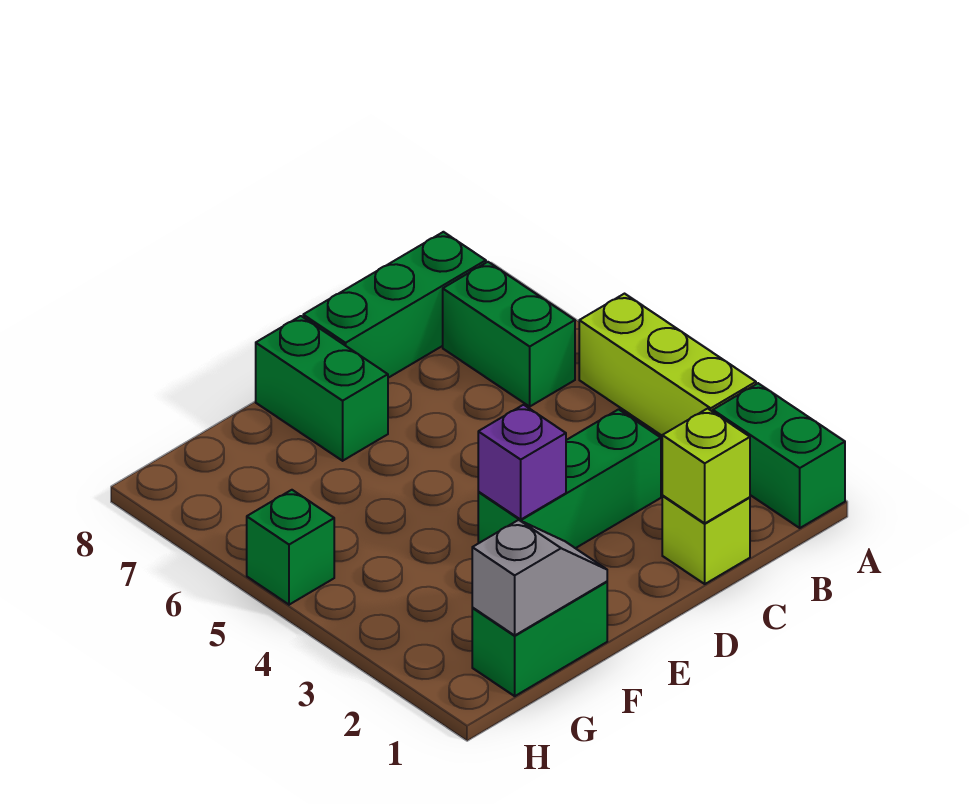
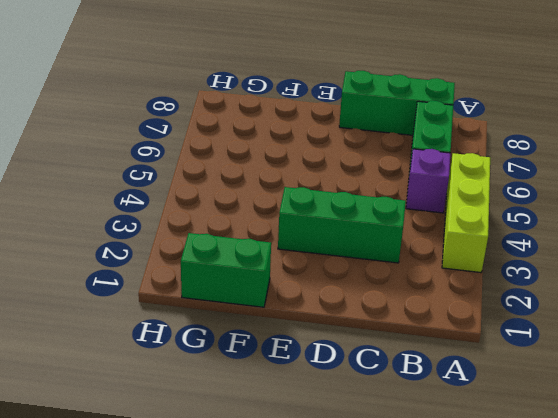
purple 1x1 brick [406,149,450,213] -> purple 1x1 brick moved to [478,405,566,520]
none -> green 1x2 brick [713,383,845,528]
none -> lime 1x1 brick [662,496,750,584]
none -> green 1x2 brick [256,316,388,461]

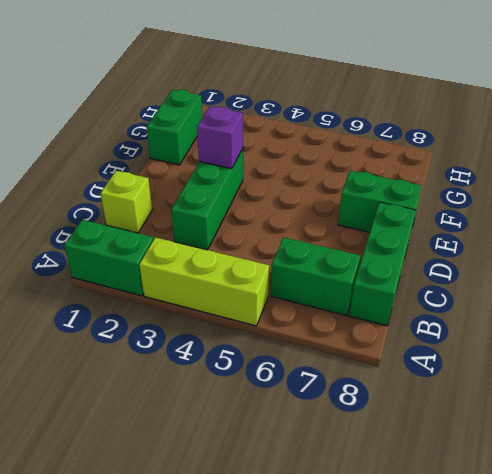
none -> green 1x1 brick [247,490,334,605]
none -> lime 1x1 brick [662,408,750,523]
none -> grey 1x2 slope [472,520,607,635]

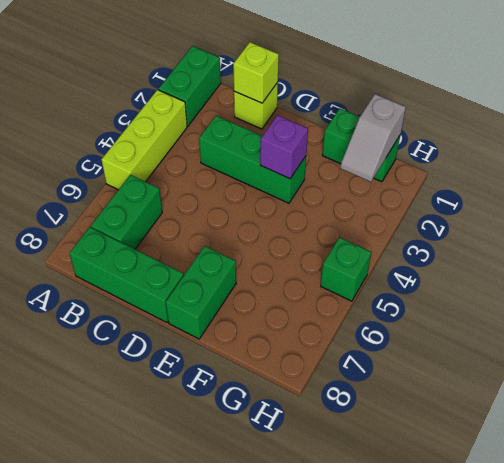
grey 1x2 slope [340,94,406,182] -> grey 1x2 slope turned to [472,520,607,635]

